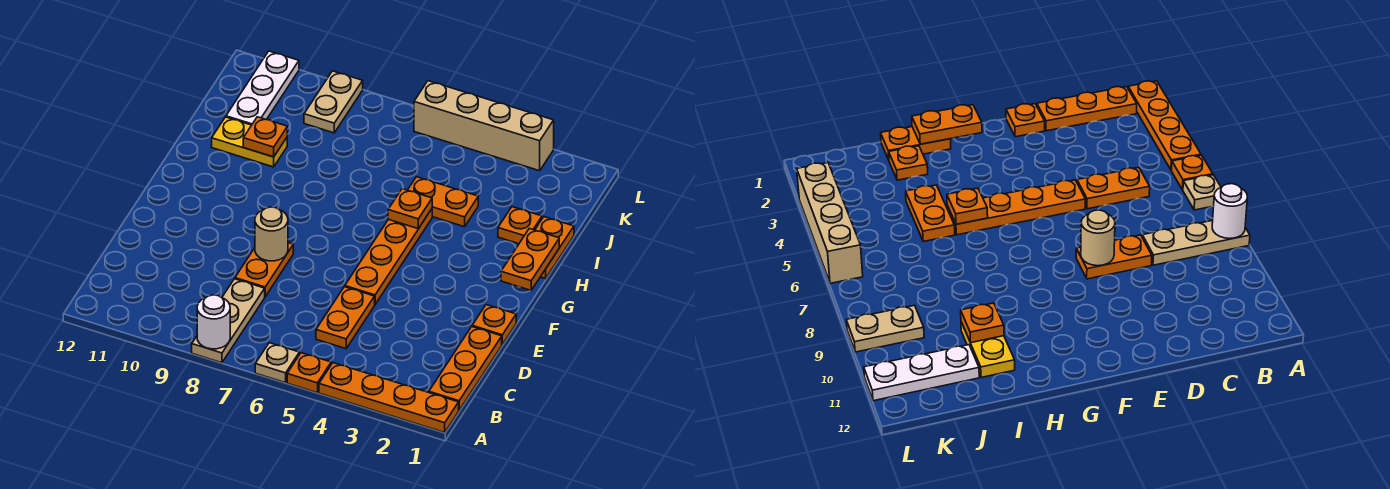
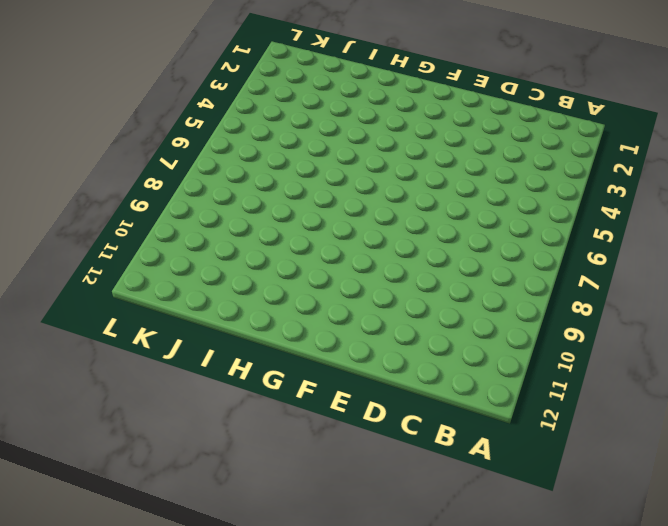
none -> orange 1x4 plate [319,363,459,432]
none -> orange 1x1 plate [287,353,331,393]
none -> tan 1x1 plate [255,343,299,383]

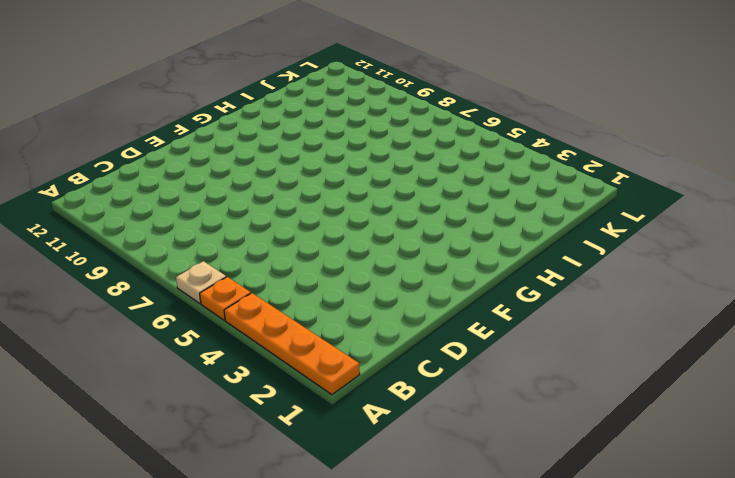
none -> tan 1x3 plate [192,279,265,363]
none -> orange 1x3 plate [429,327,502,410]
none -> orange 1x2 plate [316,287,375,349]

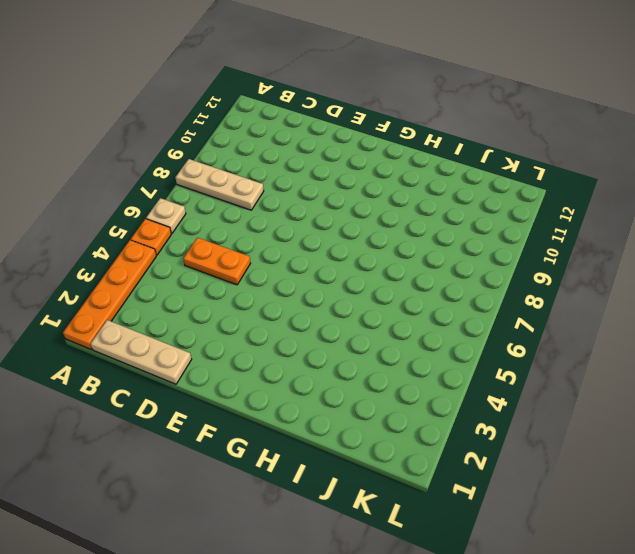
tan 1x3 plate [90,320,192,384] -> orange 1x3 plate [429,327,502,410]
none -> orange 1x2 plate [235,243,293,296]
none -> orange 1x1 plate [472,305,516,344]
none -> orange 1x4 plate [345,209,432,304]

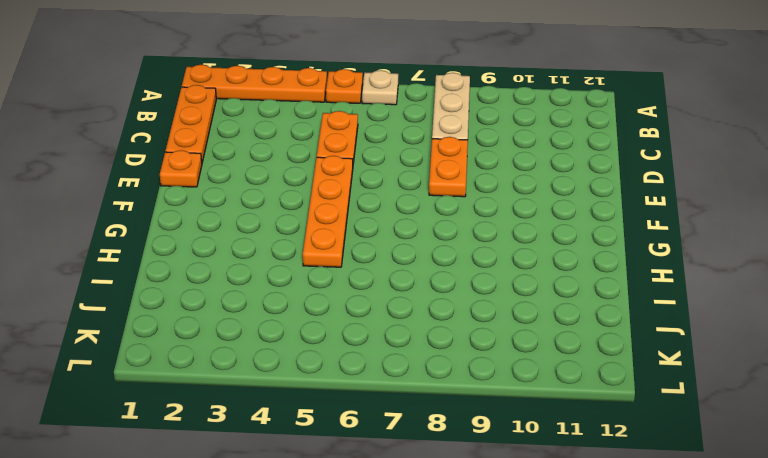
none -> orange 1x2 plate [535,217,574,279]
none -> orange 1x1 plate [498,207,542,244]
none -> orange 1x2 plate [408,177,478,227]

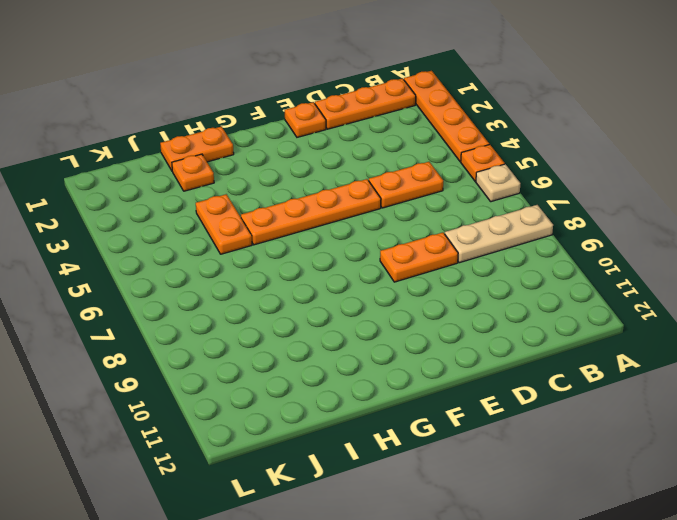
none -> yellow 1x2 plate [212,117,287,167]
none -> white 1x3 plate [226,51,299,125]
none -> tan 1x2 plate [304,71,363,133]

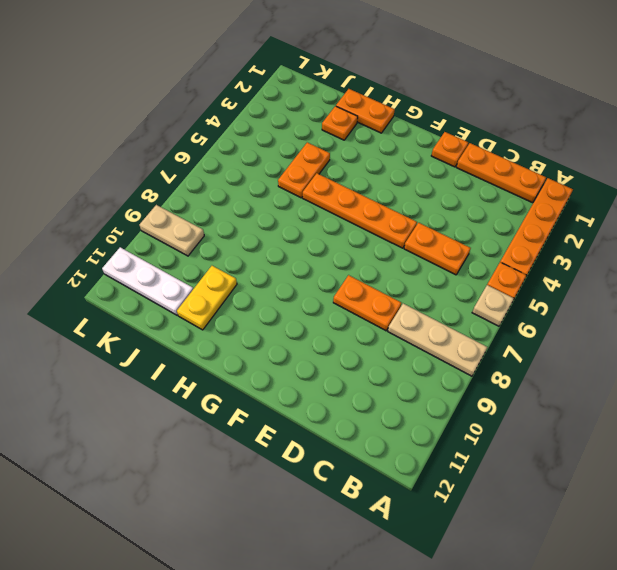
none -> tan 1x4 brick [414,81,554,171]
none -> white 1x1 round brick [197,295,230,349]
none -> tan 1x1 round brick [255,207,288,261]

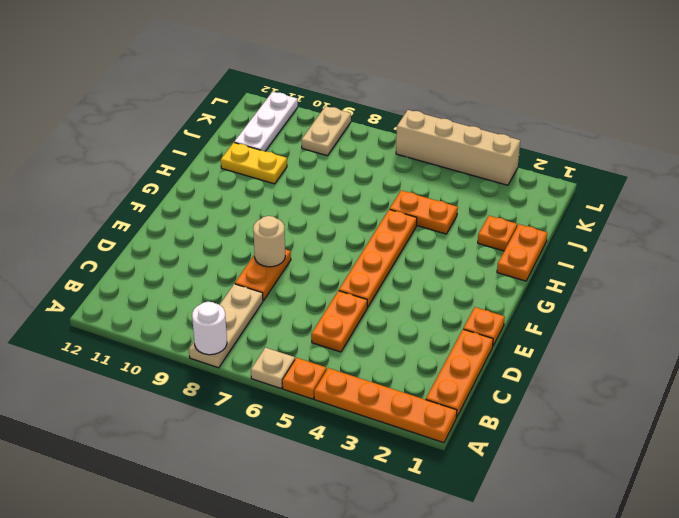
none -> orange 1x2 plate [501,229,559,290]
none -> orange 1x1 plate [388,189,432,229]
none -> orange 1x1 plate [243,117,287,157]

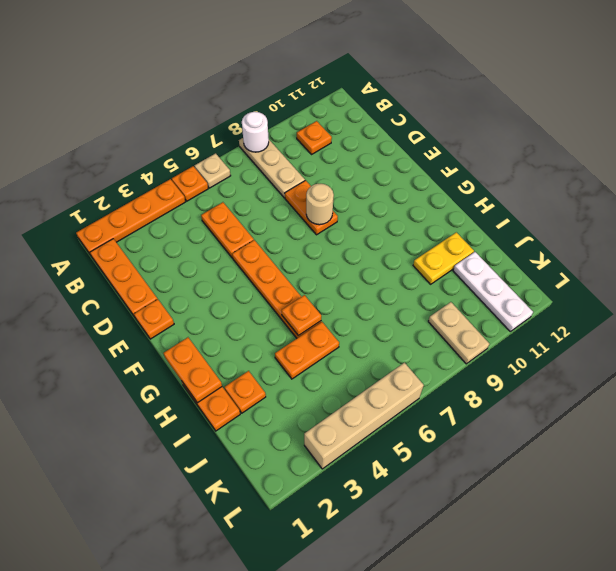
orange 1x1 plate [297,121,332,155] -> orange 1x1 plate moved to [243,117,287,157]

